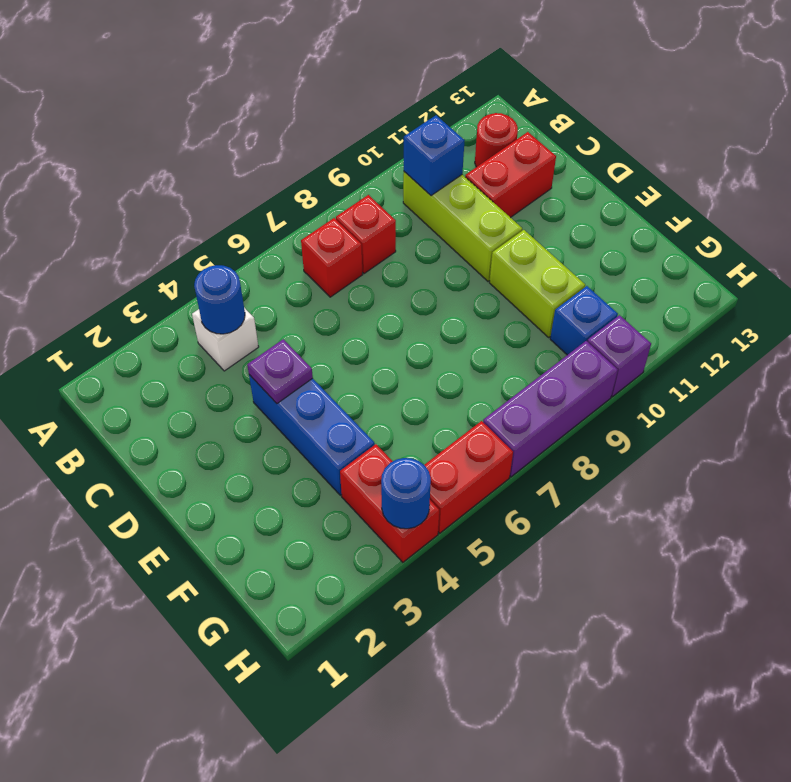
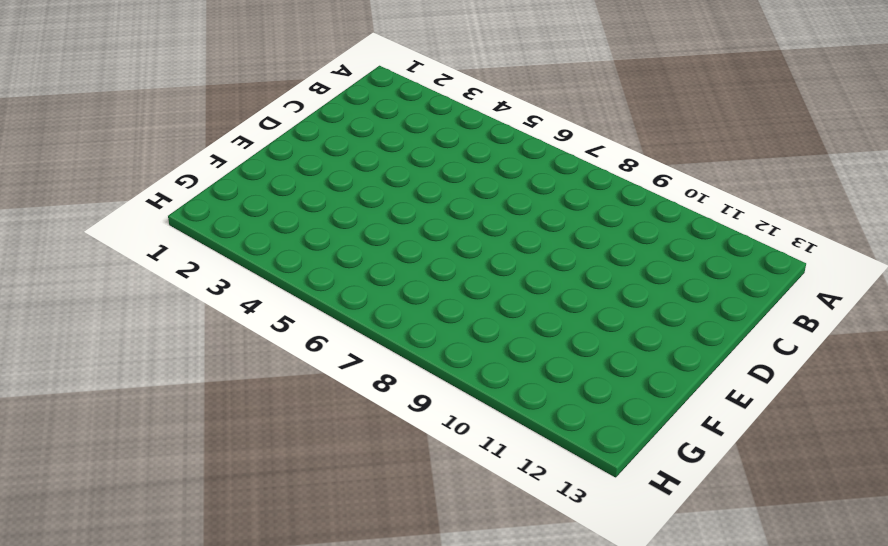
none -> white 1x1 brick [192,308,259,371]
none -> red 1x1 brick [301,218,363,297]
none -> red 1x1 brick [336,195,396,274]

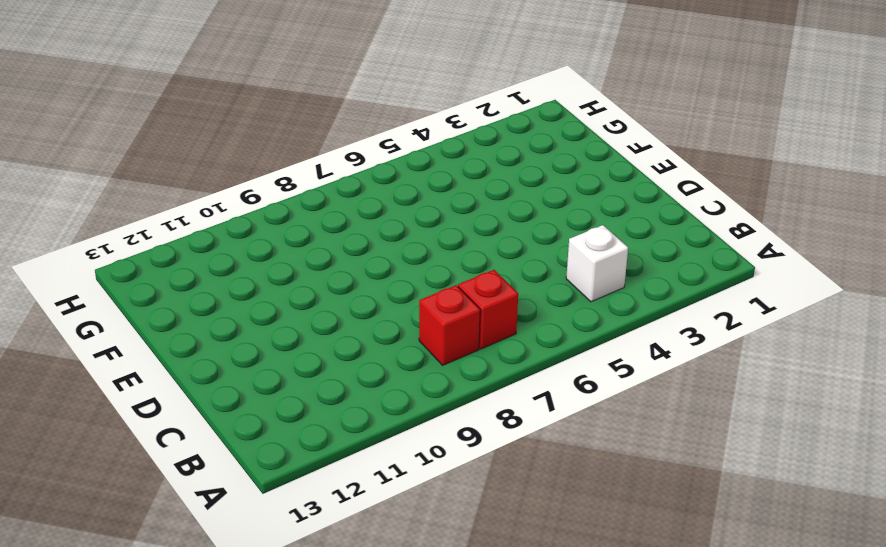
none -> lime 1x3 brick [403,172,522,281]
none -> red 1x1 round brick [475,113,518,167]
none -> red 1x2 brick [465,132,556,218]

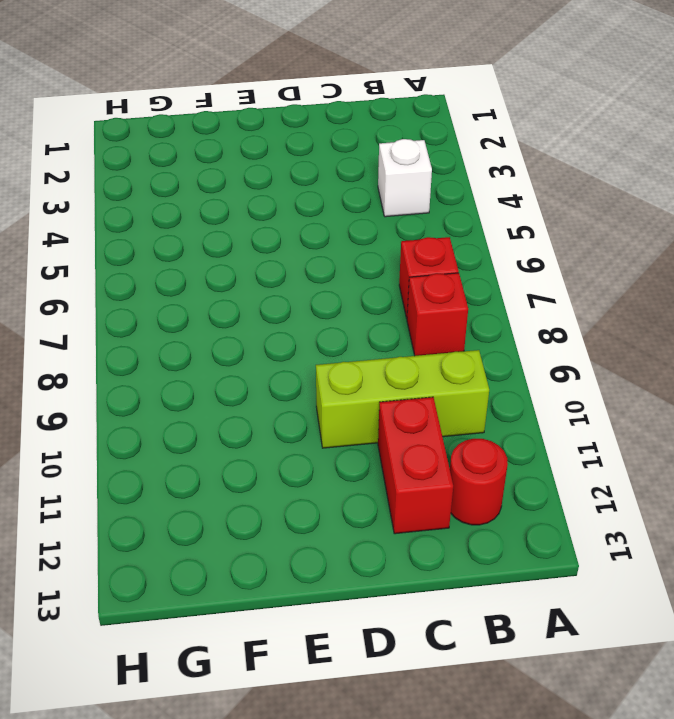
none -> blue 1x3 brick [249,375,375,495]
none -> lime 1x2 brick [489,230,585,337]
none -> red 1x2 brick [340,444,439,562]

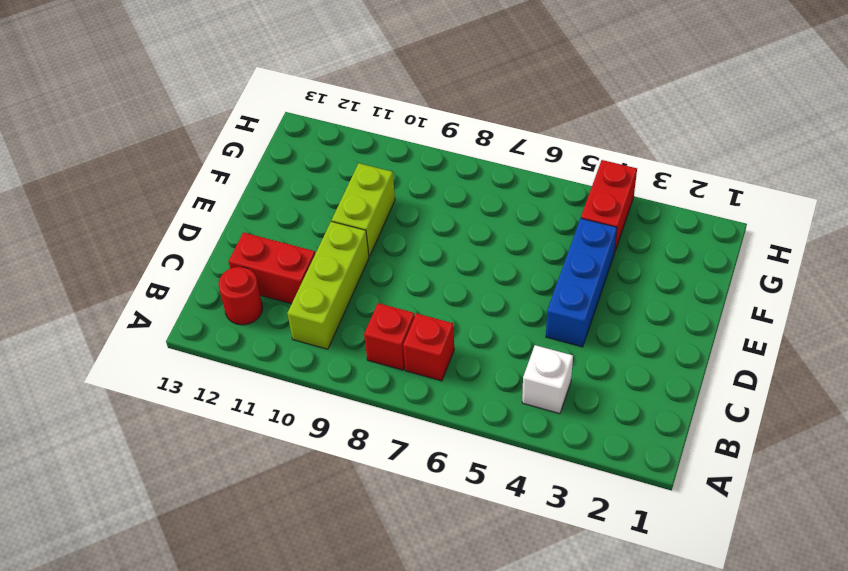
none -> blue 1x1 brick [550,286,618,355]
none -> red 1x2 brick [425,421,513,533]
none -> purple 1x3 brick [483,341,618,477]

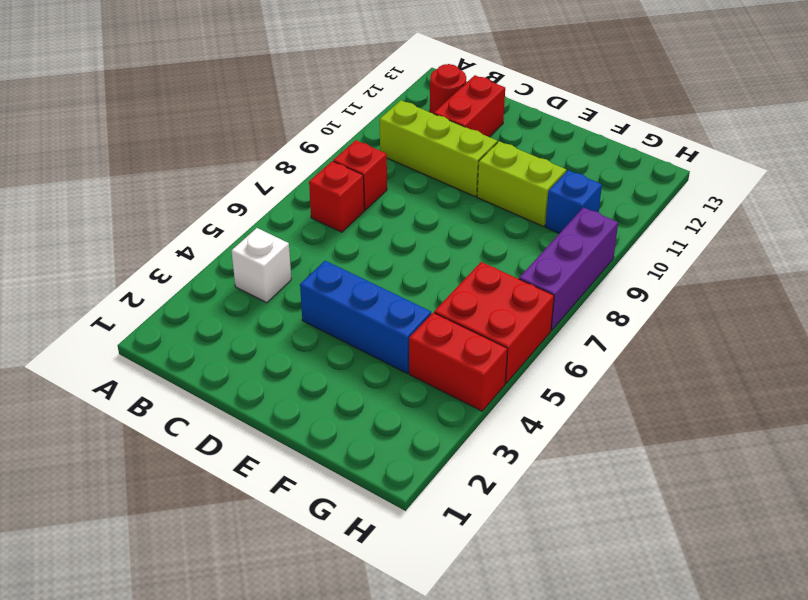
red 2x2 brick [434,262,554,383] -> red 1x2 brick [425,421,513,533]
none -> purple 1x1 brick [587,315,651,397]
none -> blue 1x1 round brick [194,265,245,334]
none -> blue 1x1 brick [404,115,465,196]

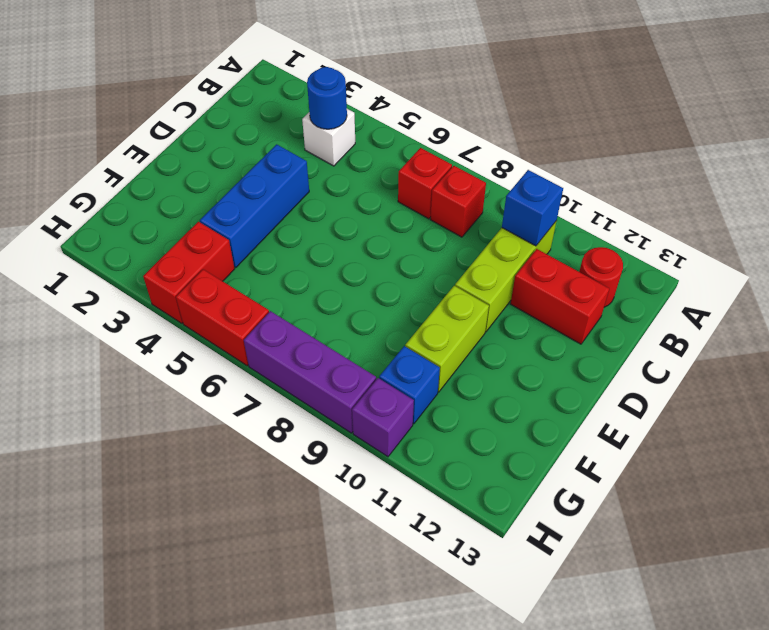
none -> purple 1x1 plate [247,339,313,403]
none -> blue 1x1 round brick [381,458,431,529]

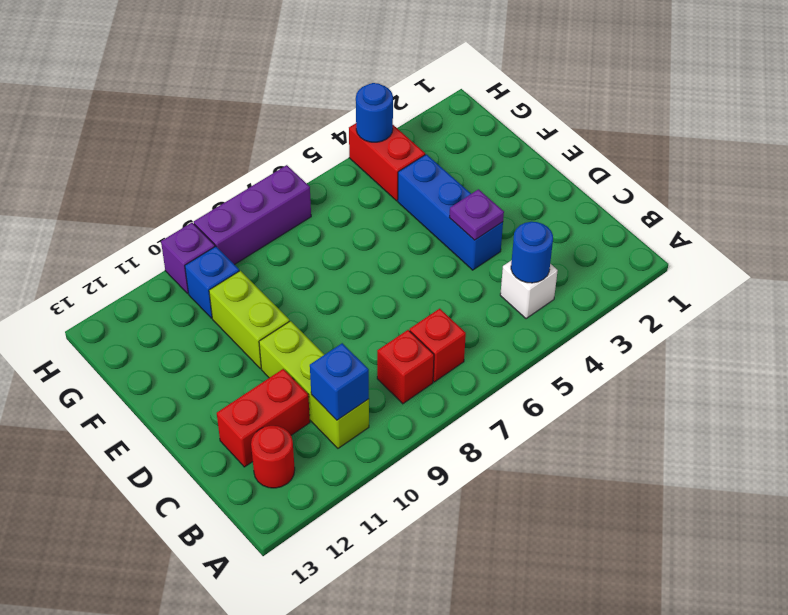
none -> red 1x2 brick [425,421,513,533]

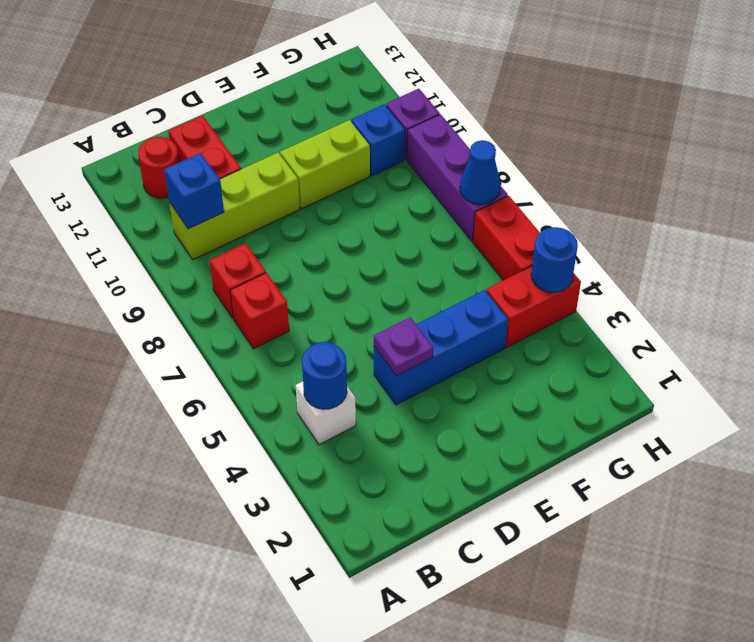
blue 1x1 cone [460,140,500,204] -> none

